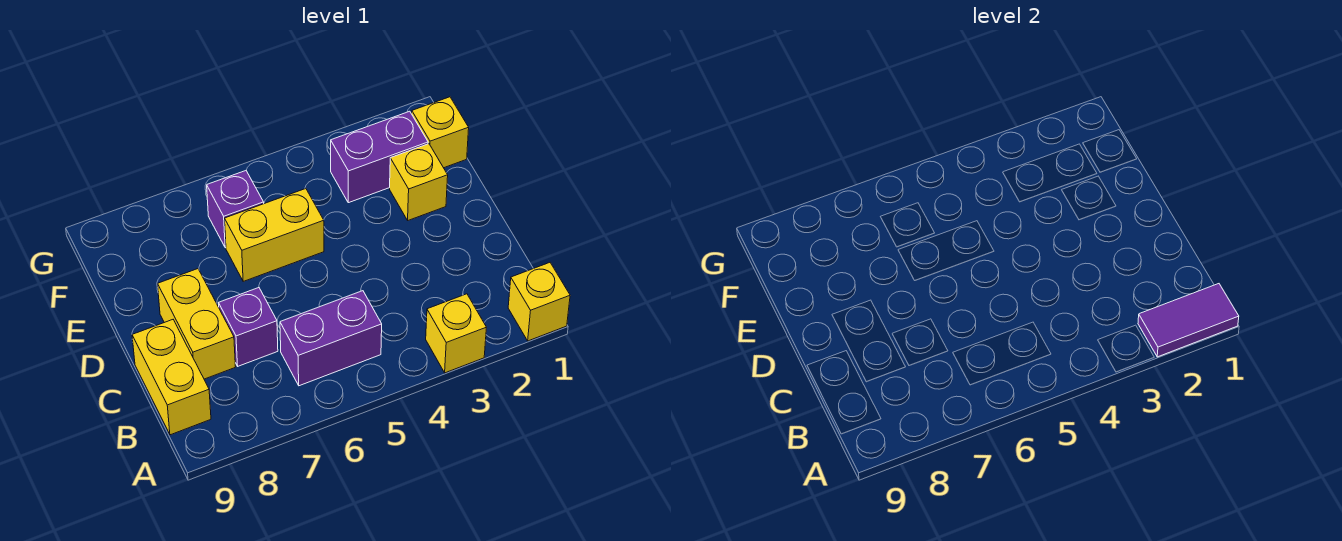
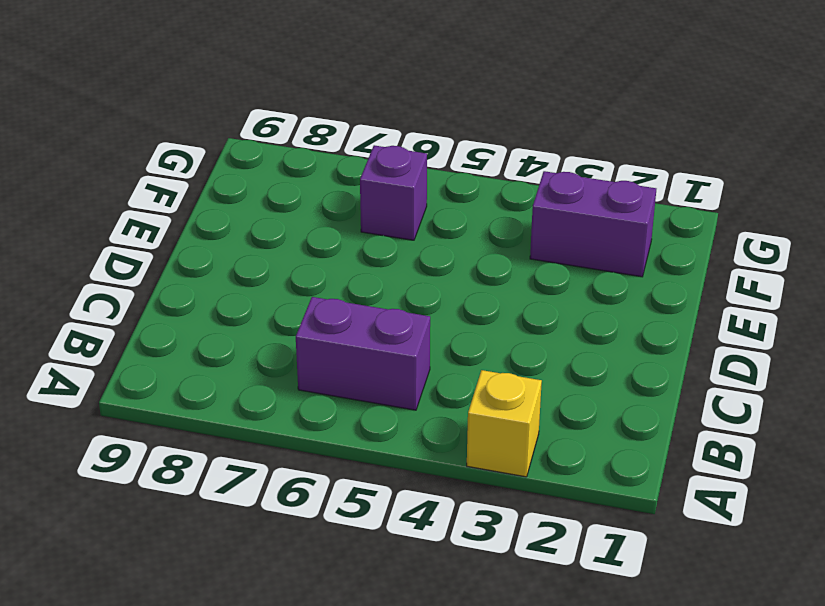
none -> yellow 1x1 brick [508,263,570,341]
none -> yellow 1x2 brick [132,320,211,435]
none -> purple 1x1 brick [219,288,278,366]

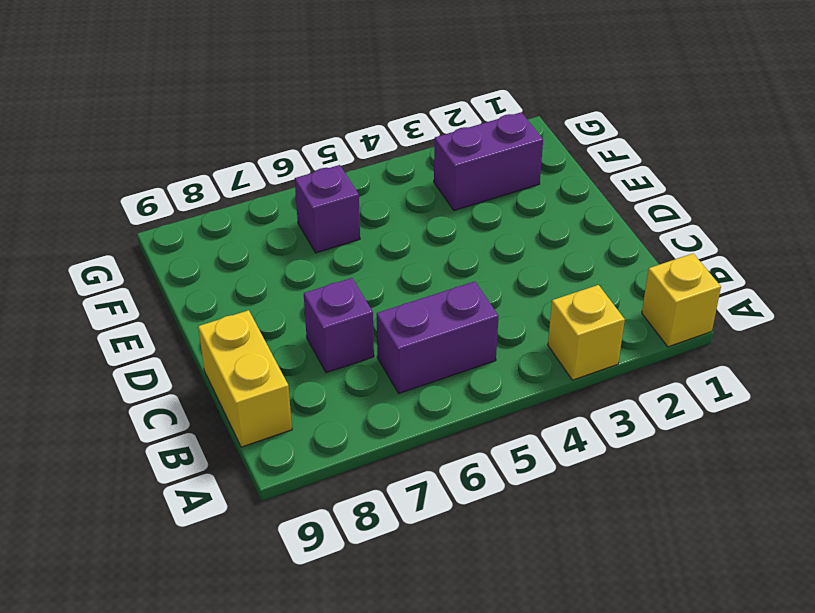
none -> yellow 1x2 brick [158,269,235,379]
none -> yellow 1x1 brick [390,144,448,220]
none -> yellow 1x2 brick [225,189,324,281]

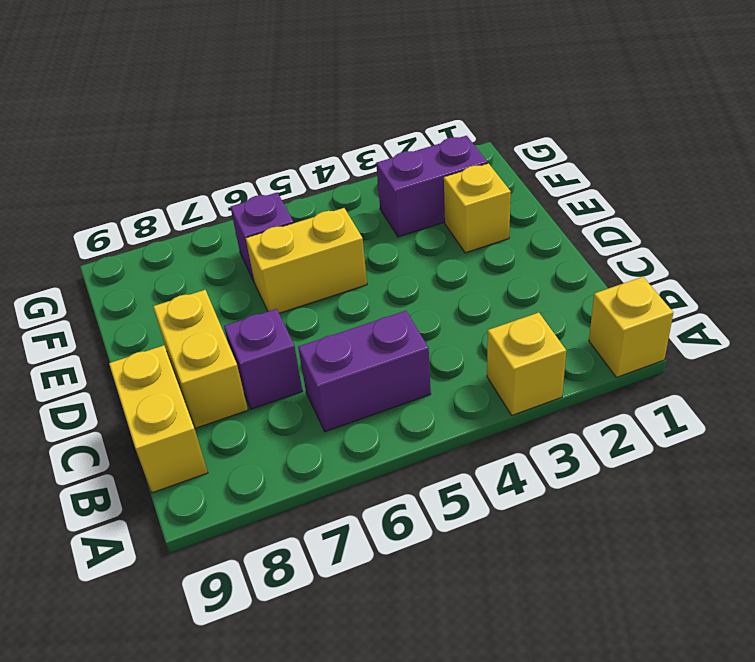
none -> yellow 1x1 brick [412,97,469,168]
none -> purple 1x2 tile [1138,284,1239,357]

